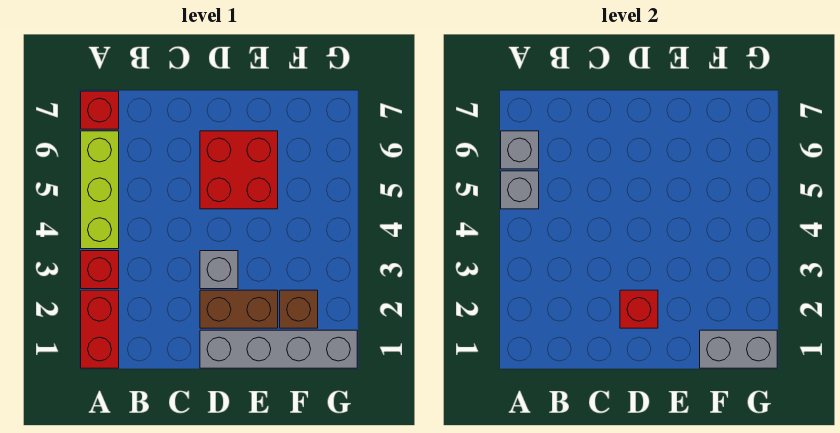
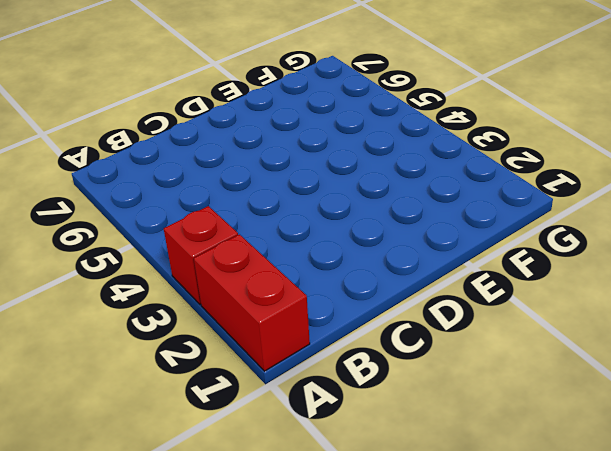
none -> lime 1x3 brick [81,131,119,249]
none -> red 1x1 brick [81,91,119,129]
none -> grey 1x4 brick [200,330,357,368]

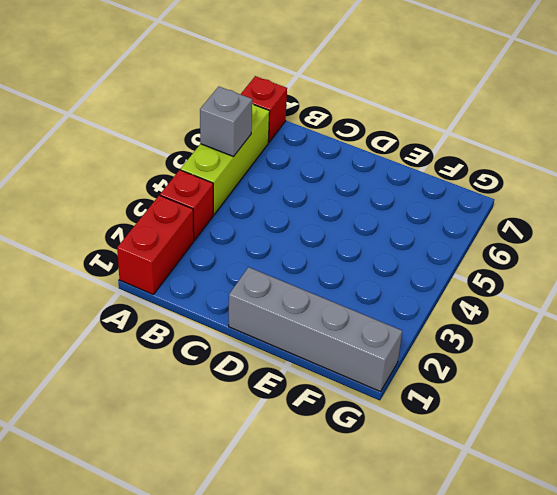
none -> brown 1x2 brick [200,290,278,328]
none -> grey 1x1 brick [200,251,238,289]
none -> red 2x2 brick [200,131,278,209]

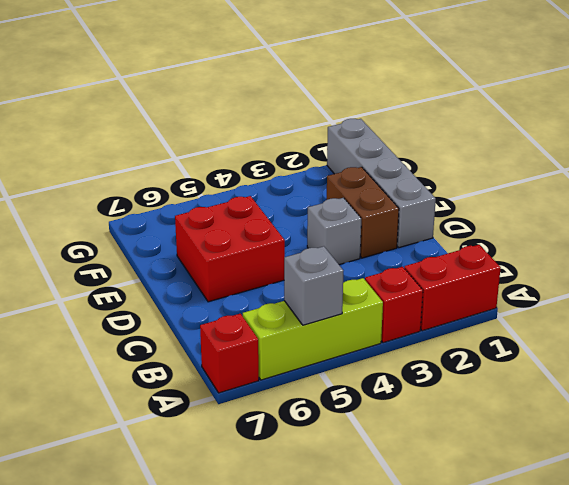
none -> brown 1x1 brick [280,290,318,328]
none -> grey 1x1 brick [501,131,539,169]
none -> red 1x1 brick [620,290,658,328]

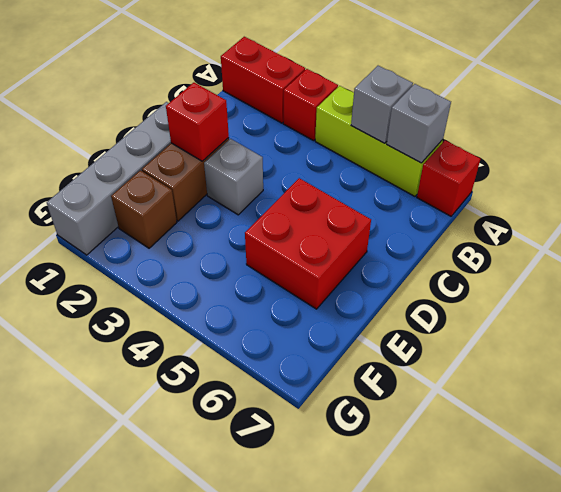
none -> grey 1x2 brick [700,330,777,368]

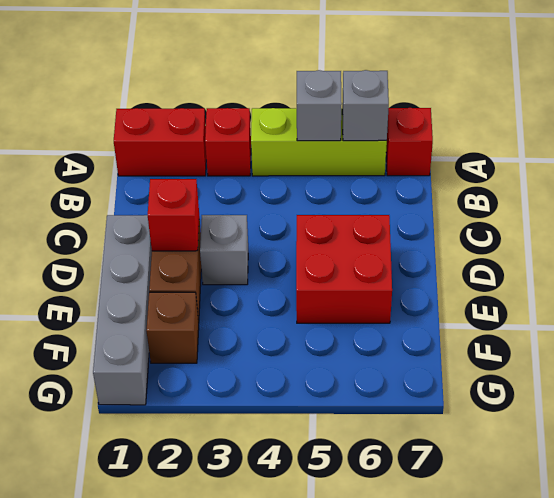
none -> grey 1x2 brick [700,330,777,368]

